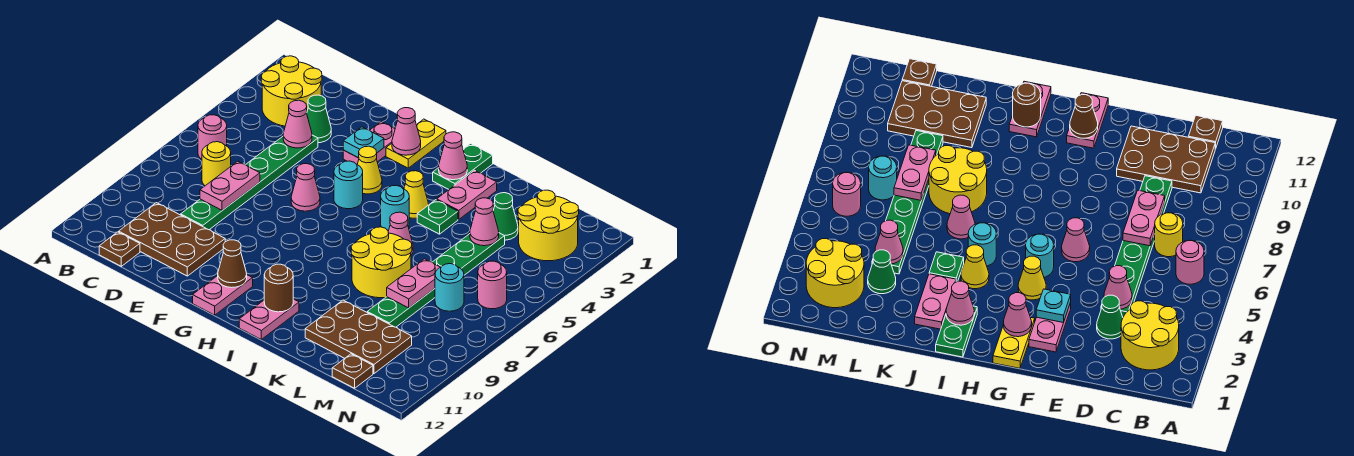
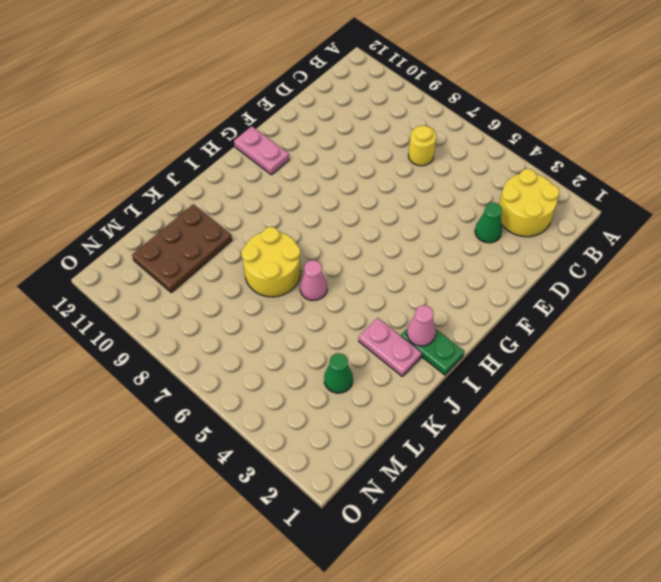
none -> pink 1x1 round brick [198,115,227,159]
none -> brown 2x3 plate [119,203,225,276]
none -> brown 1x1 plate [99,232,140,266]
none -> green 1x6 plate [181,135,318,230]

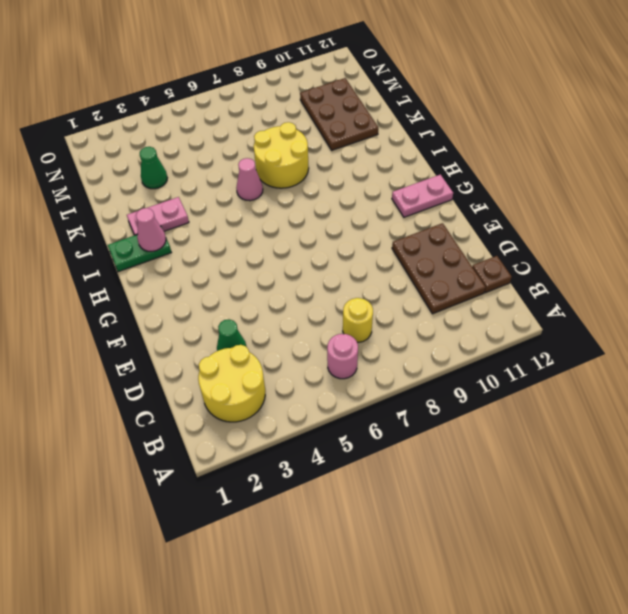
none -> green 1x6 plate [181,135,318,230]
none -> pink 1x2 plate [343,122,395,164]
none -> pink 1x1 cone [291,164,320,211]
none -> yellow 1x2 plate [386,119,446,168]

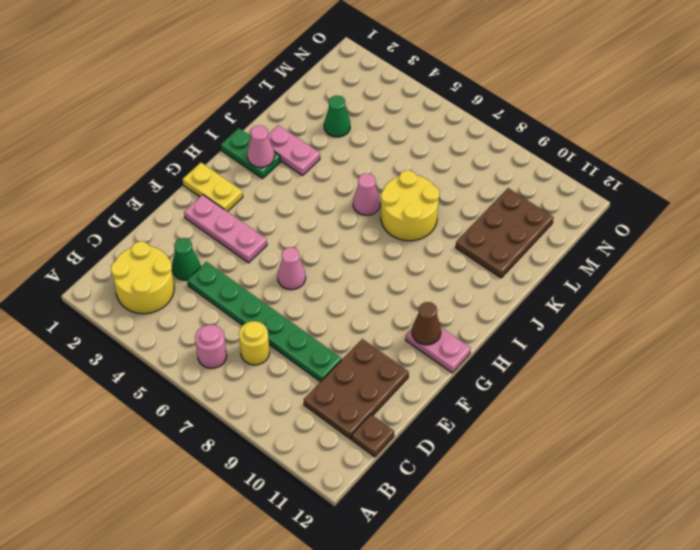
pink 1x3 plate [184,195,267,263] -> pink 1x2 plate [343,122,395,164]
none -> yellow 1x1 cone [357,146,382,194]
none -> cyan 1x1 round brick [334,161,363,209]
none -> yellow 1x1 cone [404,171,429,218]
none -> cyan 1x1 round brick [381,185,409,231]

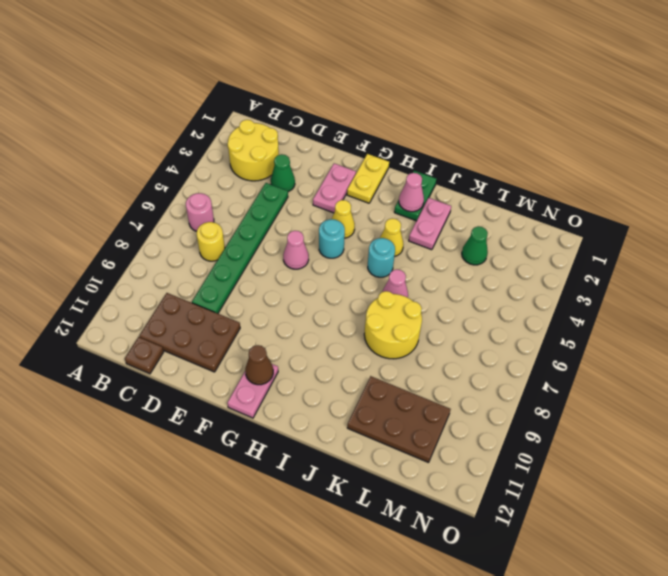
none -> pink 1x2 plate [239,299,299,339]
none -> green 1x1 plate [417,200,458,234]
none -> green 1x6 plate [367,233,505,327]
none -> yellow 2x2 round brick [518,190,579,261]

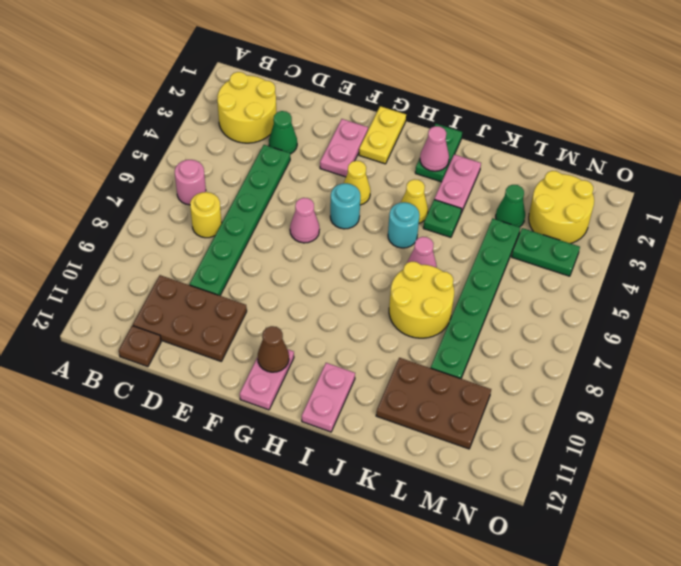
green 1x2 plate [512,228,580,276] -> none
none -> cyan 1x1 round brick [435,264,464,311]
none -> brown 1x1 plate [332,354,373,388]
none -> pink 1x1 round brick [478,261,507,309]
none -> pink 1x1 cone [283,100,312,148]

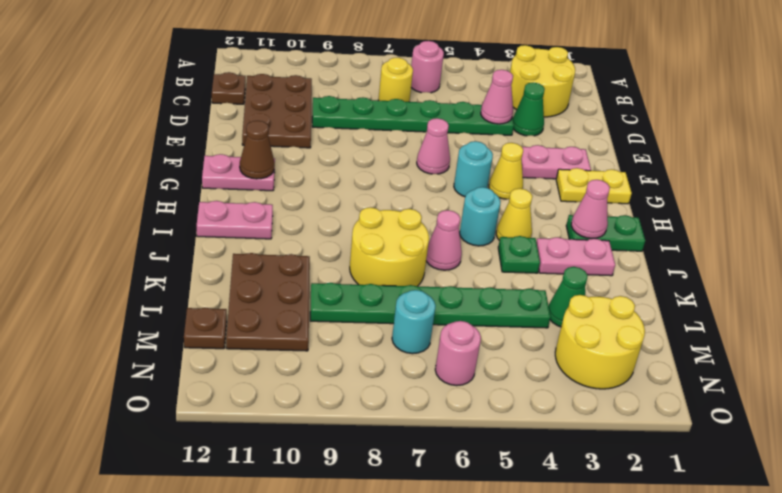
none -> pink 1x2 plate [200,161,260,210]
none -> cyan 1x1 plate [343,127,384,158]
none -> pink 1x1 cone [392,108,421,155]
none -> brown 1x1 round brick [264,264,293,312]

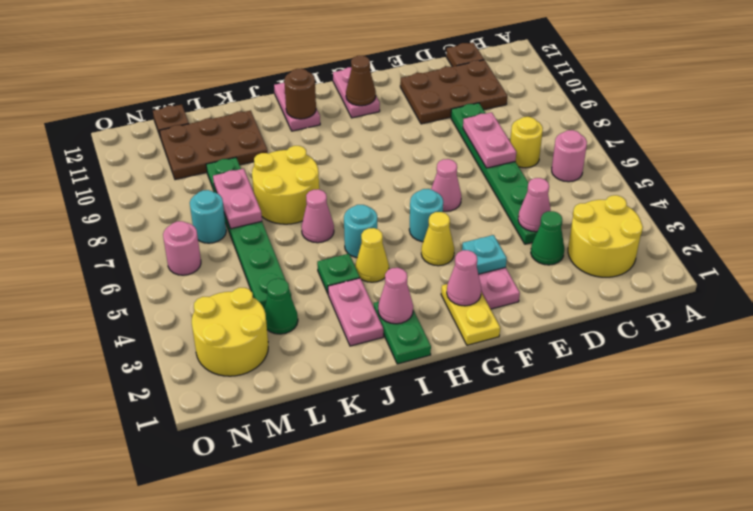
none -> pink 1x1 cone [470,198,499,246]

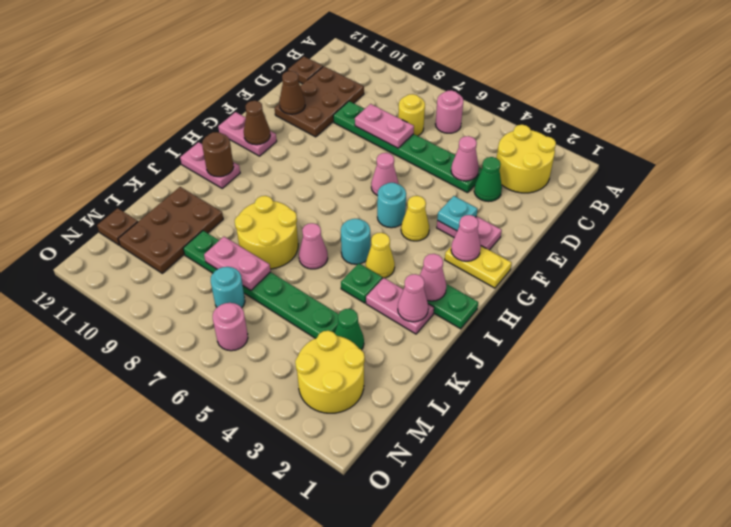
brown 1x1 cone [279,71,305,114] -> none
pink 1x1 cone [398,274,428,322] -> pink 1x1 cone moved to [470,198,499,246]

